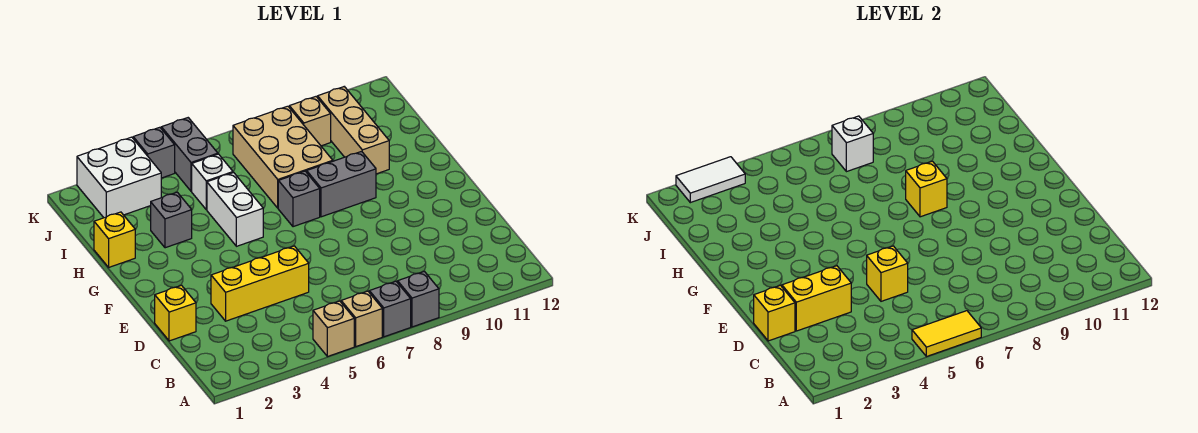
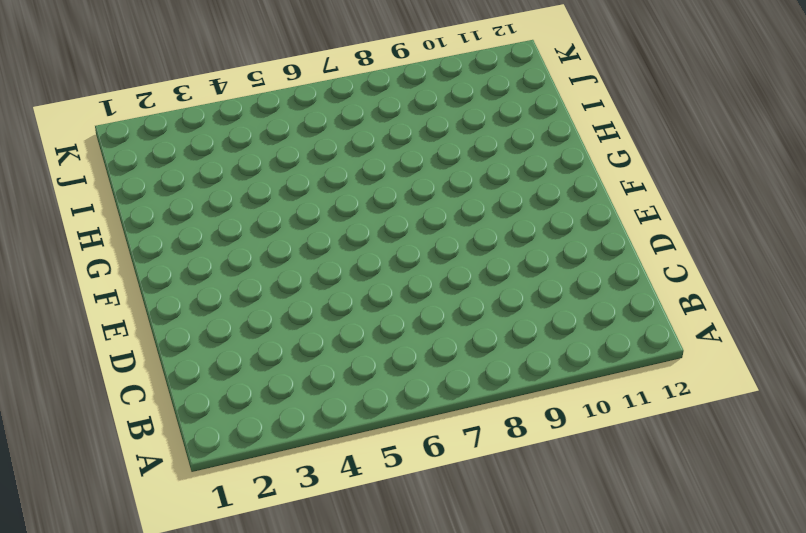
none -> tan 1x1 brick [313,301,354,357]
none -> tan 1x1 brick [341,291,382,347]
none -> grey 1x1 brick [369,281,411,337]

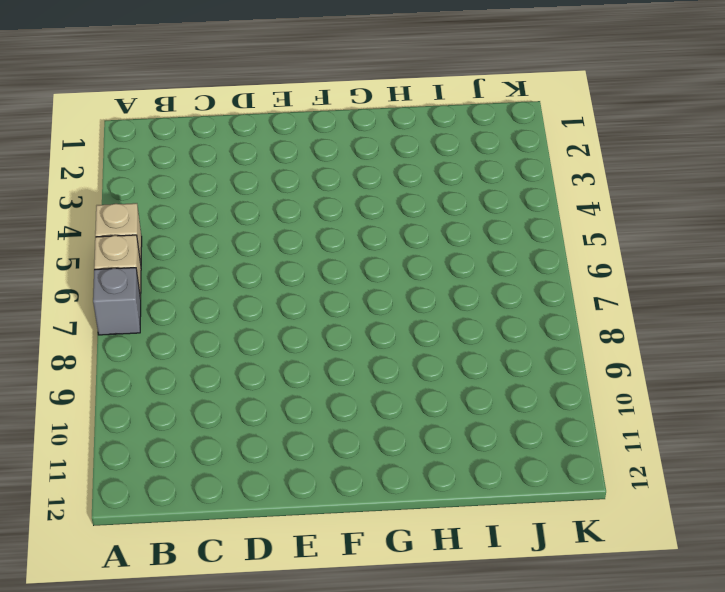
none -> grey 1x1 brick [398,271,439,327]
none -> yellow 1x1 brick [155,285,196,341]
none -> yellow 1x3 brick [211,246,309,321]

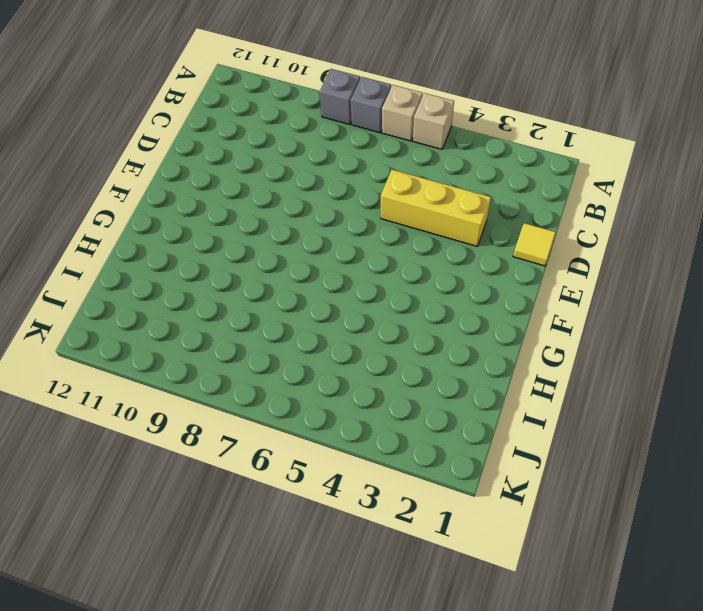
yellow 1x1 tile [513,223,556,266] -> yellow 1x1 brick [155,285,196,341]
none -> white 1x2 brick [207,173,263,246]
none -> grey 1x1 brick [278,171,320,227]
none -> grey 1x2 brick [307,151,376,217]

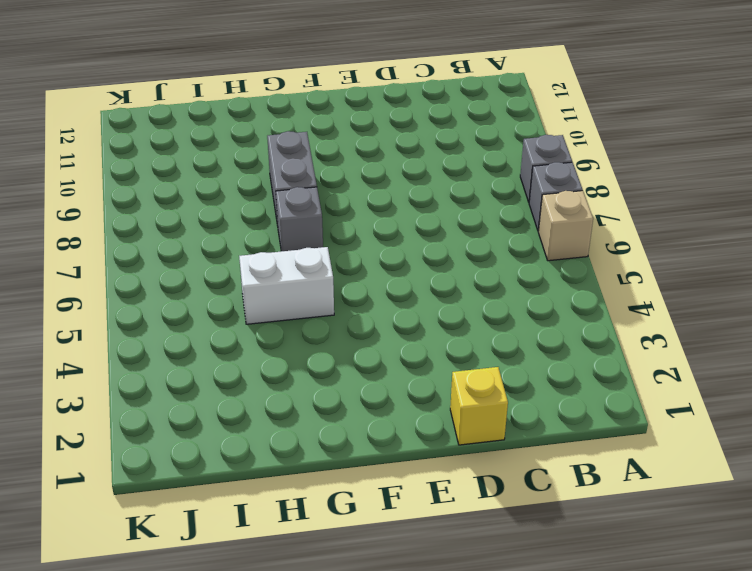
none -> tan 1x1 brick [313,301,354,357]
none -> yellow 1x3 brick [211,246,309,321]
none -> yellow 1x1 brick [94,212,135,267]

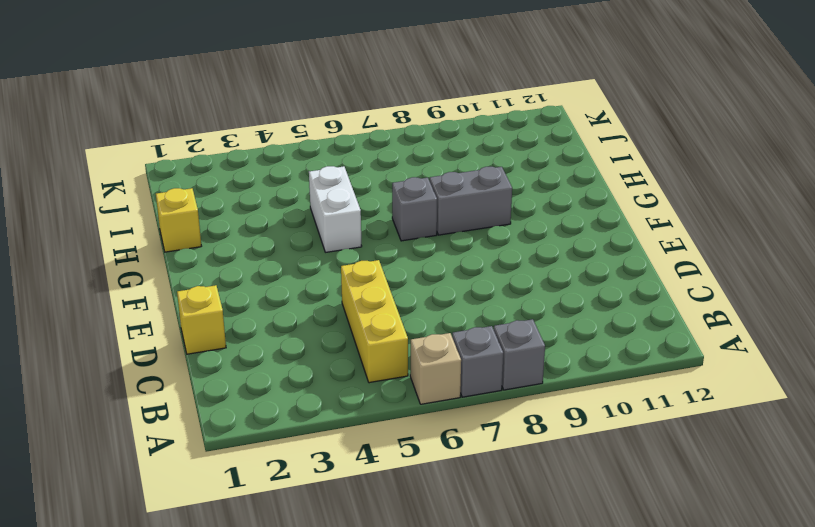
yellow 1x3 brick [341,260,408,383] -> yellow 1x3 brick turned to [211,246,309,321]
none -> tan 1x1 brick [313,301,354,357]
none -> grey 1x1 brick [151,192,192,248]
none -> tan 2x3 brick [233,106,333,208]

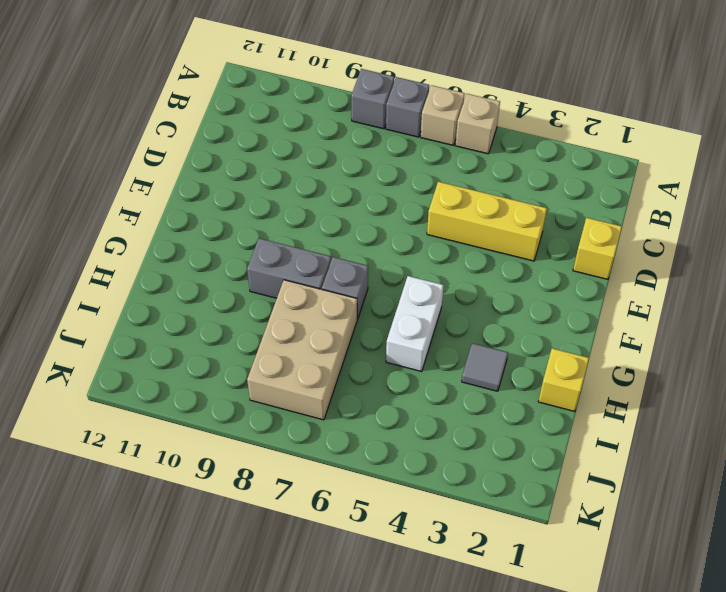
grey 1x1 tile [462,343,508,391] -> grey 1x1 brick [151,192,192,248]
none -> tan 1x3 brick [318,87,389,174]
none -> white 1x1 brick [192,154,233,210]
none -> white 2x2 brick [77,137,161,218]

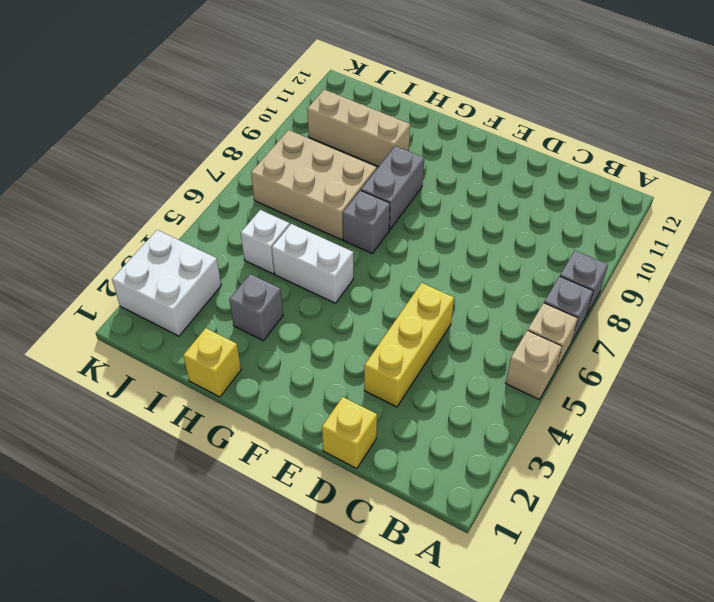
none -> grey 1x2 brick [161,118,218,191]
none -> tan 1x1 brick [289,97,331,146]
none -> grey 1x1 brick [133,127,175,178]

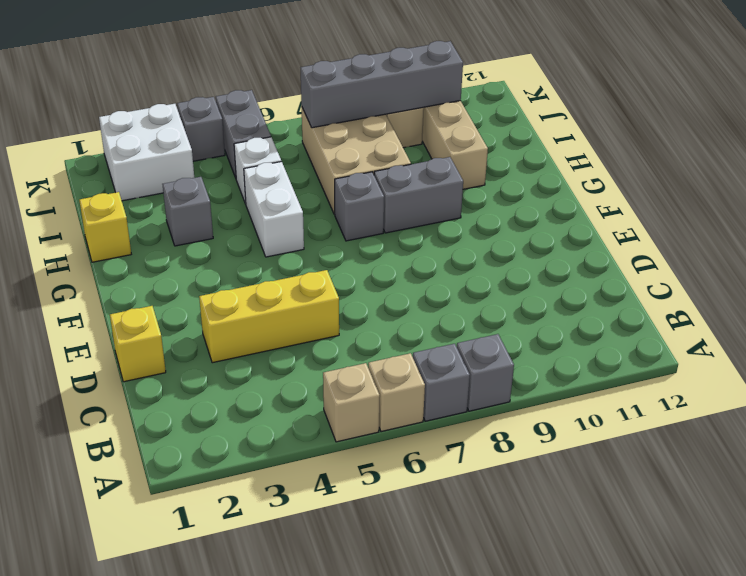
grey 1x4 brick [301,41,463,128] -> white 1x1 brick [832,116,873,172]
none -> yellow 1x2 tile [912,311,981,357]
none -> yellow 1x1 brick [754,285,795,341]
none -> yellow 1x2 brick [782,266,851,331]

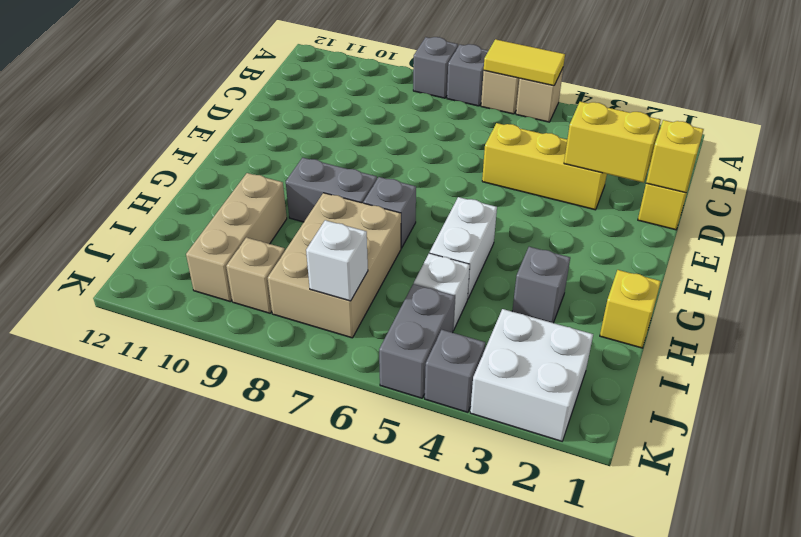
none -> yellow 1x1 brick [867,246,908,301]
none -> yellow 1x1 brick [906,161,947,217]
none -> white 1x2 tile [676,157,745,203]

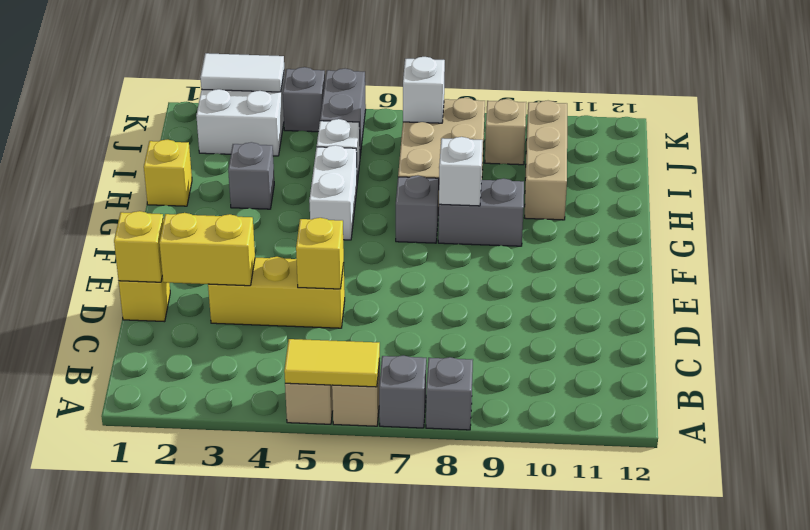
white 1x1 brick [439,137,483,206] -> yellow 1x1 brick [906,161,947,217]

